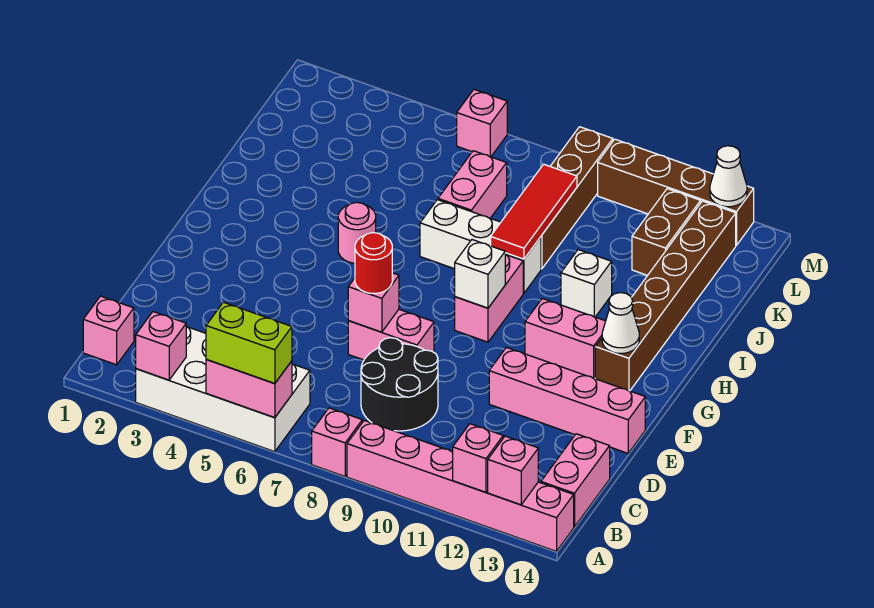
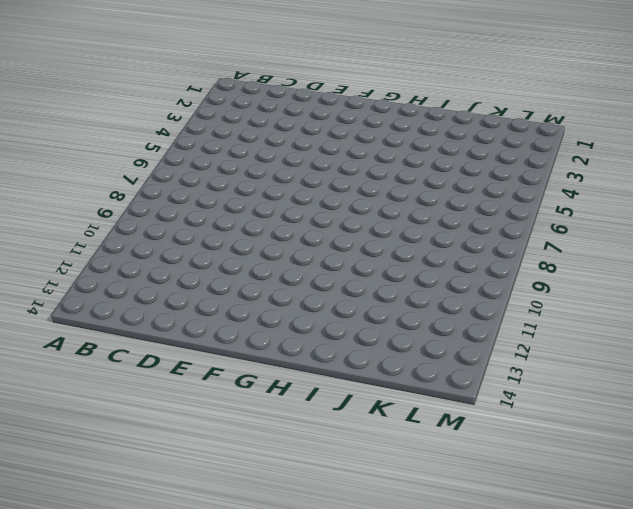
none -> white 2x4 brick [136,327,310,452]
none -> pink 1x1 brick [312,408,362,476]
none -> pink 1x6 brick [347,420,574,551]
none -> pink 1x1 brick [83,296,134,365]

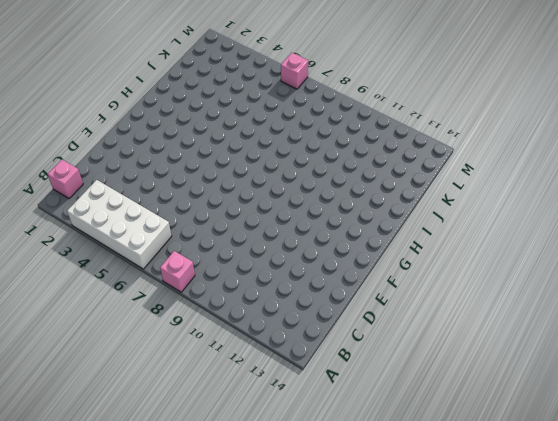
none -> pink 1x6 brick [347,420,574,551]
none -> pink 1x2 brick [541,434,610,527]
none -> black 2x2 round brick [361,338,438,431]
none -> pink 1x2 brick [348,310,434,360]

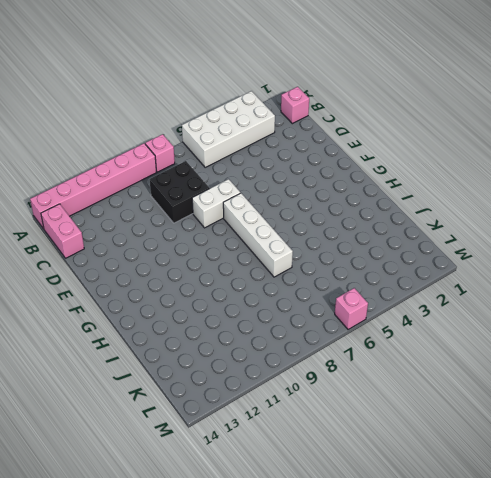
black 2x2 brick [150,161,210,223] -> black 2x2 round brick [361,338,438,431]
white 1x2 brick [192,179,241,228] -> pink 1x2 brick [348,310,434,360]
white 1x4 brick [223,193,293,277] -> white 1x3 brick [420,200,541,293]
none -> pink 1x4 brick [489,347,645,453]
none -> pink 1x2 brick [455,255,523,342]
none -> pink 1x2 brick [525,299,606,379]
none -> brown 1x6 brick [595,201,736,391]

